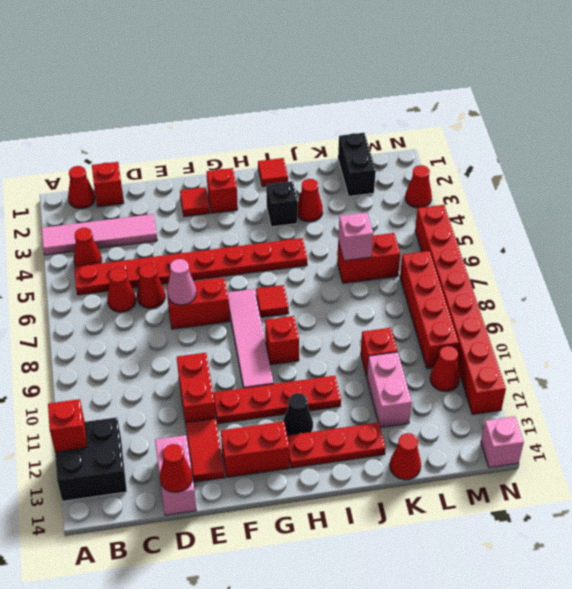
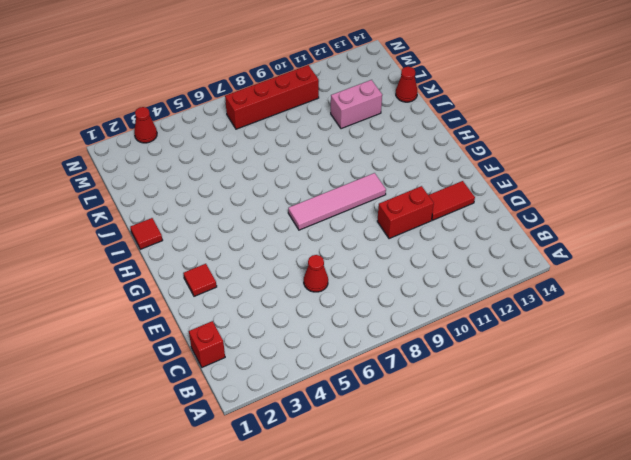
none -> pink 1x4 tile [42,214,157,255]
none -> black 2x2 brick [55,417,127,501]
none -> red 1x1 cone [68,166,95,209]
none -> red 1x1 cone [74,228,102,266]

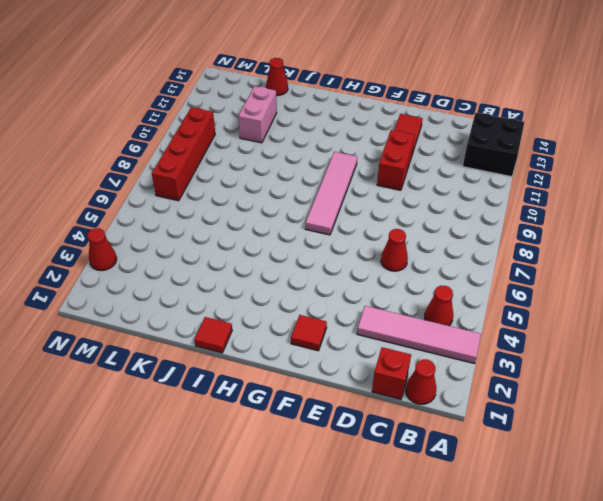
none -> red 1x8 plate [74,238,307,295]
none -> red 1x1 cone [107,268,136,312]
none -> pink 1x2 brick [155,435,196,515]
none -> red 1x2 brick [166,277,230,329]

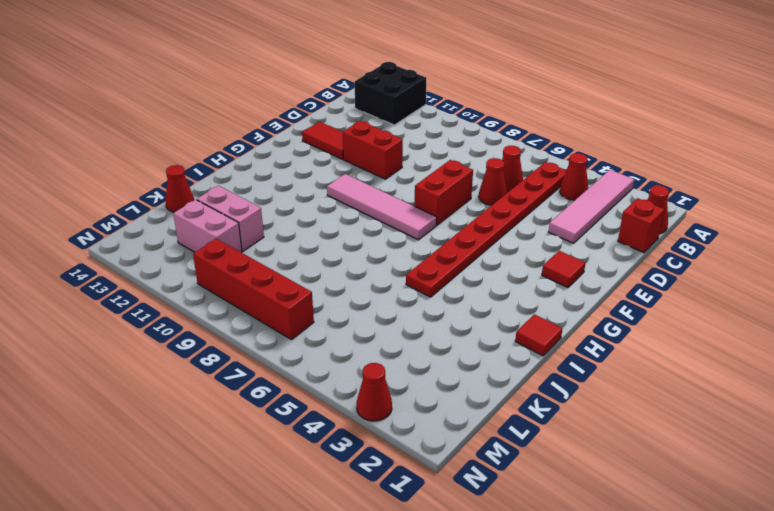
pink 1x2 brick [173,200,242,253] -> pink 1x2 brick moved to [155,435,196,515]
none -> red 1x4 plate [213,376,341,424]
none -> red 1x2 brick [221,421,289,477]
none -> red 1x1 brick [207,168,238,213]
none -> red 1x1 tile [256,285,289,317]

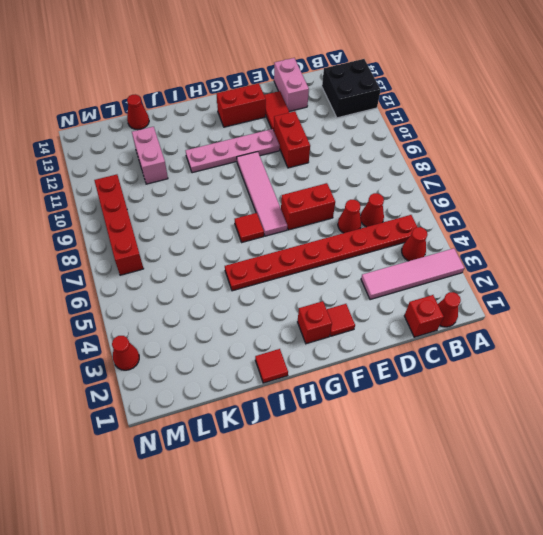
pink 1x4 plate [186,129,280,173] -> red 1x4 plate [213,376,341,424]
none -> red 1x1 brick [265,316,299,365]
none -> black 1x1 cone [283,393,313,435]
none -> red 1x3 plate [287,422,385,468]
none -> black 1x1 brick [266,181,298,227]

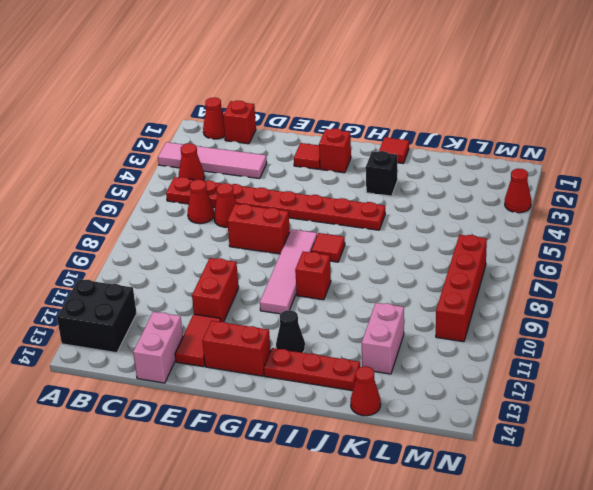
none -> red 1x4 plate [213,376,341,424]
none -> red 1x1 cone [297,179,323,222]
none -> red 1x2 brick [337,233,400,283]
none -> red 1x1 brick [361,328,398,377]

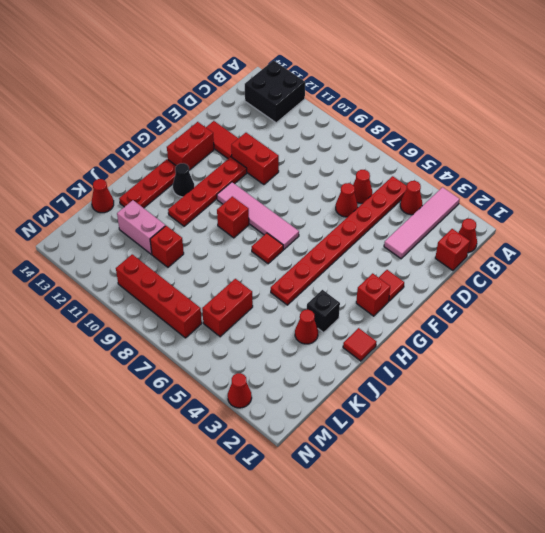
none -> pink 1x2 brick [155,435,196,515]
none -> red 1x2 brick [166,277,230,329]
none -> black 1x2 brick [338,133,376,196]
none -> red 1x1 cone [430,346,460,391]

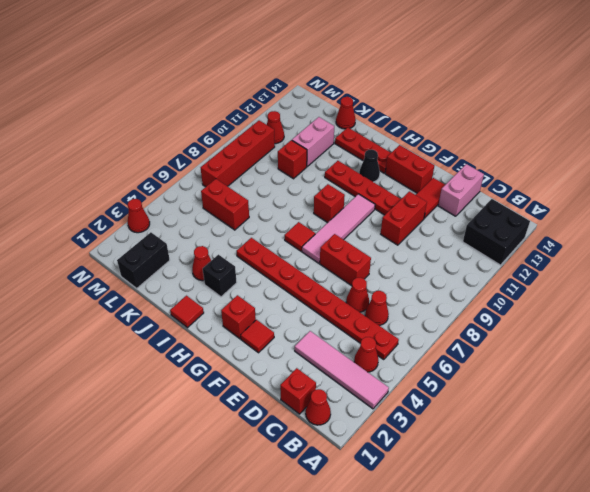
none -> red 1x8 brick [415,205,506,415]
none -> pink 1x1 brick [481,416,524,468]
none -> red 1x1 brick [48,399,87,452]
none -> red 1x1 cone [160,444,192,492]

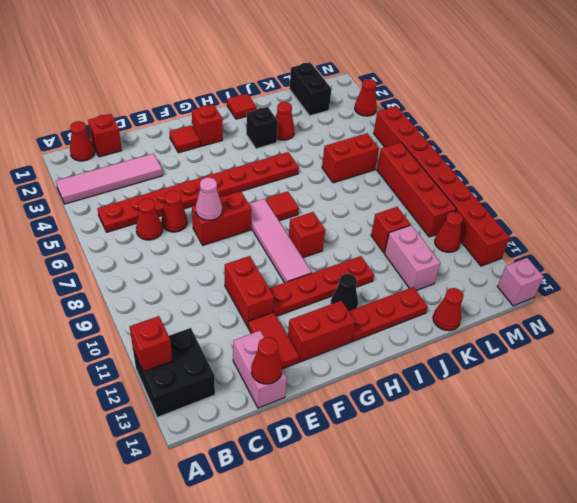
none -> red 1x1 cone [74,228,102,266]
none -> pink 1x1 brick [338,213,373,261]

